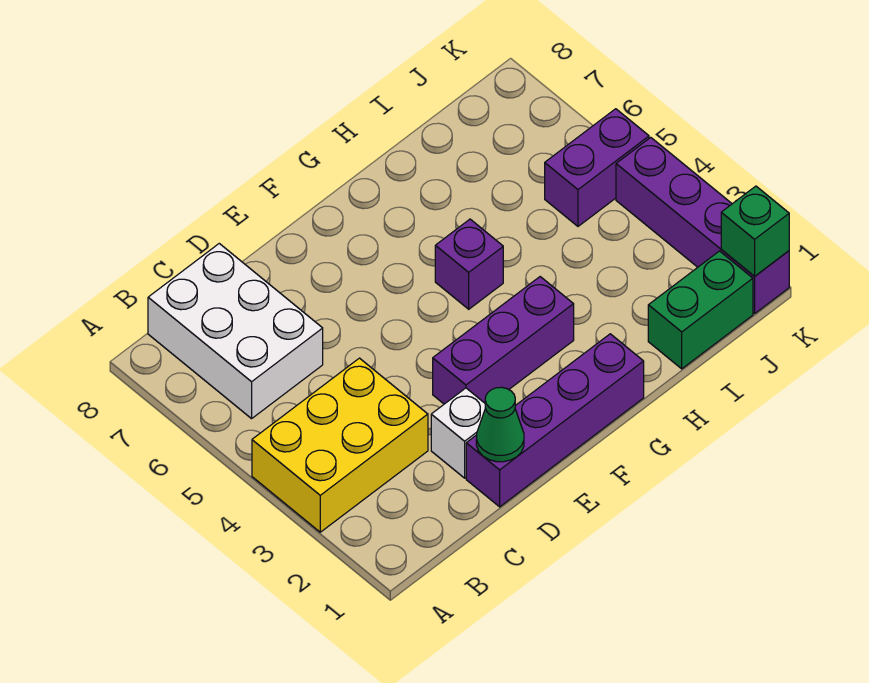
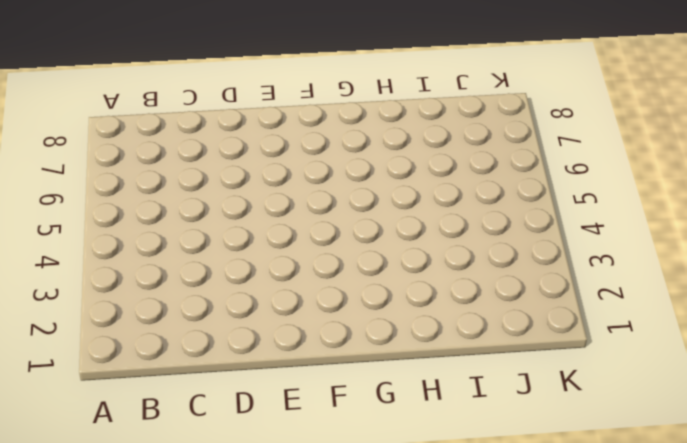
none -> yellow 2x3 brick [252,358,428,532]
none -> white 2x3 brick [148,244,323,419]

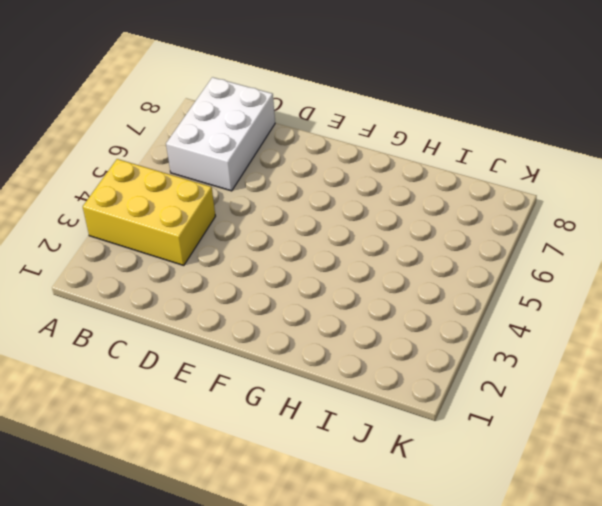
none -> purple 1x4 brick [466,334,644,507]
none -> white 1x1 brick [431,388,485,478]

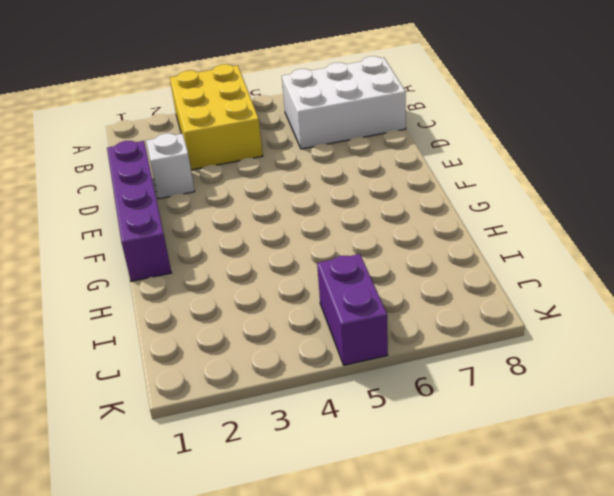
none -> purple 1x3 brick [433,277,574,404]
none -> purple 1x1 brick [435,219,503,309]

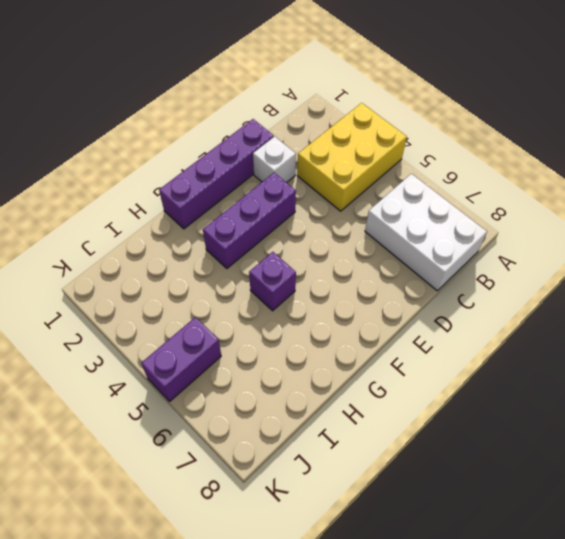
none -> green 1x2 brick [648,251,753,369]
none -> purple 1x4 brick [616,137,789,314]

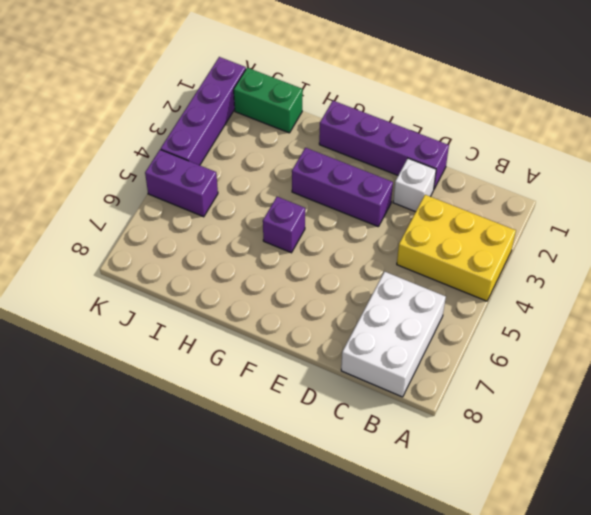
none -> green 1x1 cone [476,387,524,462]
none -> green 1x1 brick [721,186,789,276]

